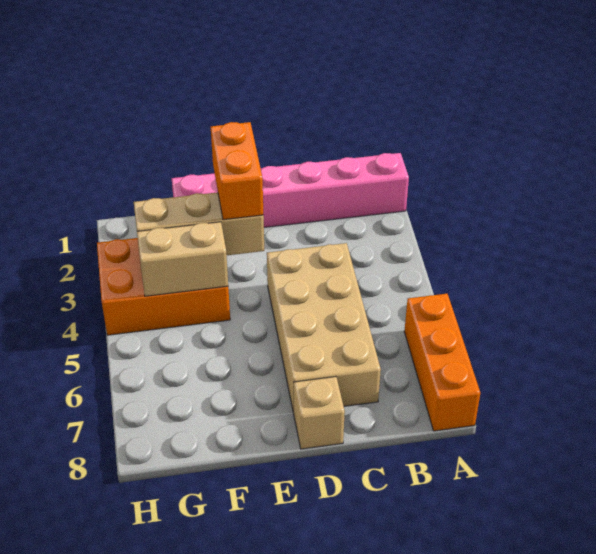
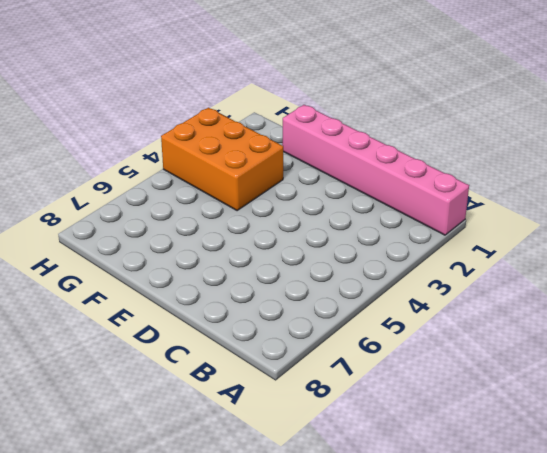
none -> orange 1x3 brick [404,294,480,431]
none -> tan 2x4 brick [267,243,381,413]

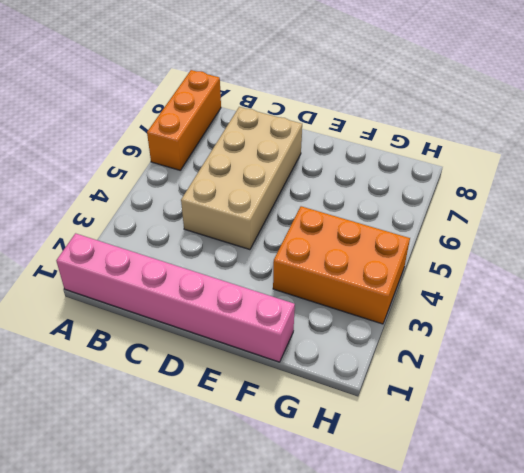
none -> tan 1x1 brick [294,377,345,449]
none -> tan 1x3 brick [134,192,264,255]

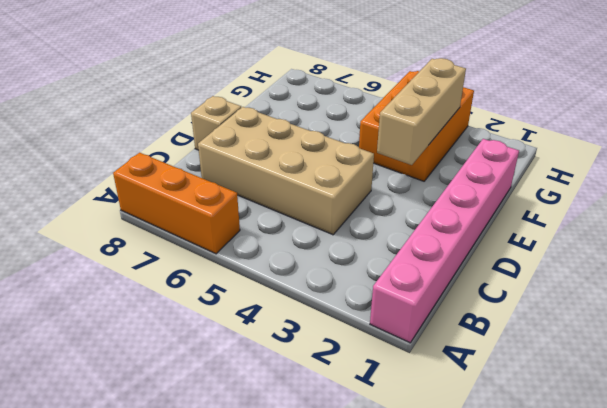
none -> tan 1x2 brick [137,222,228,296]
none -> orange 1x2 brick [211,122,263,220]

